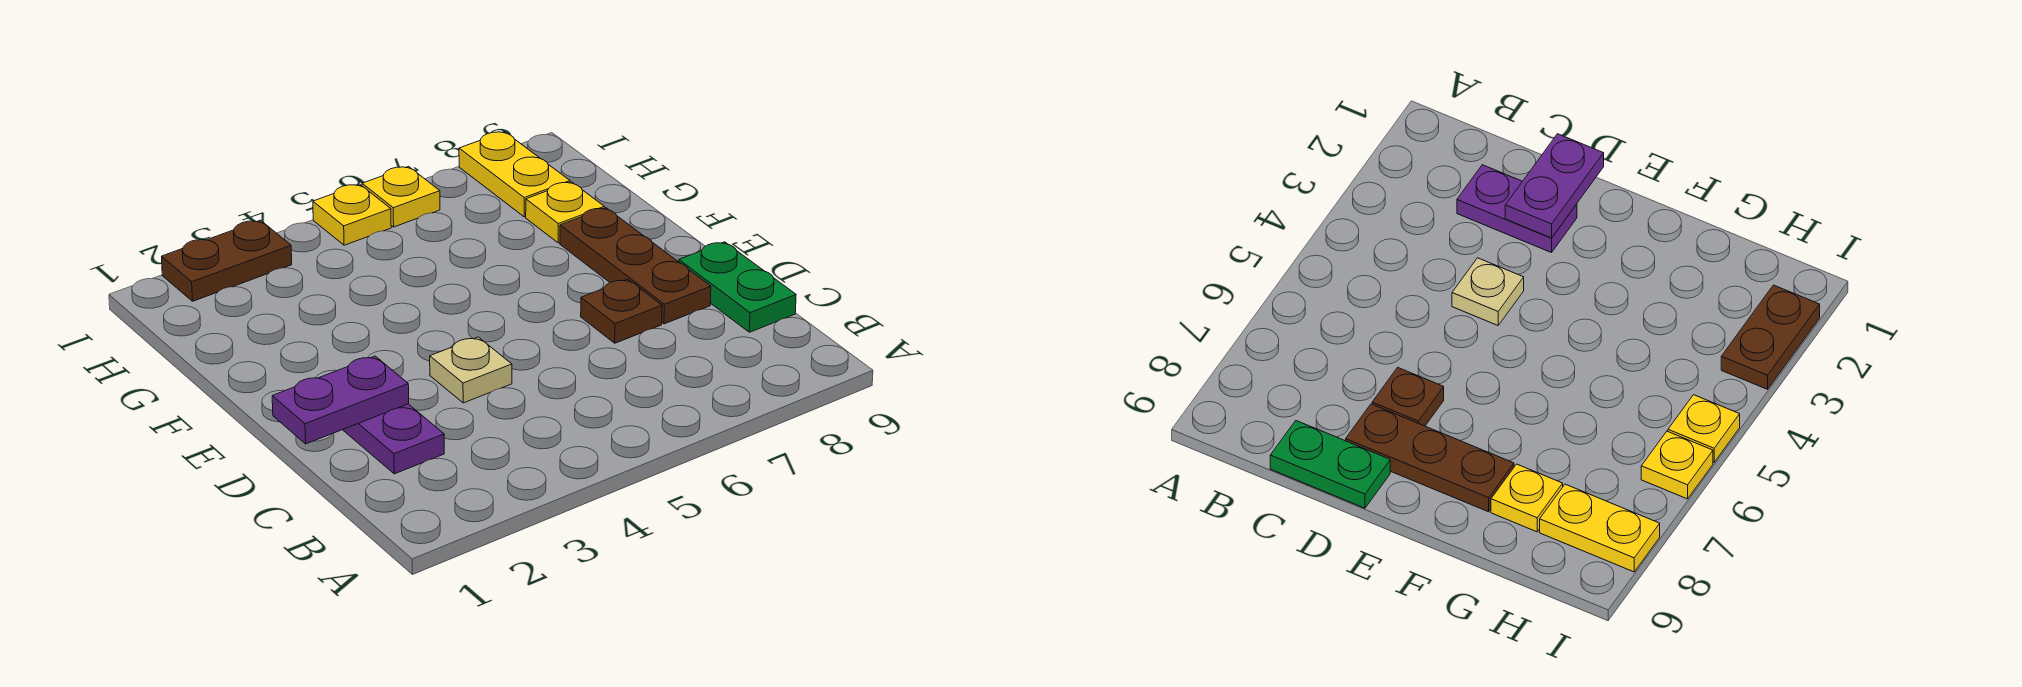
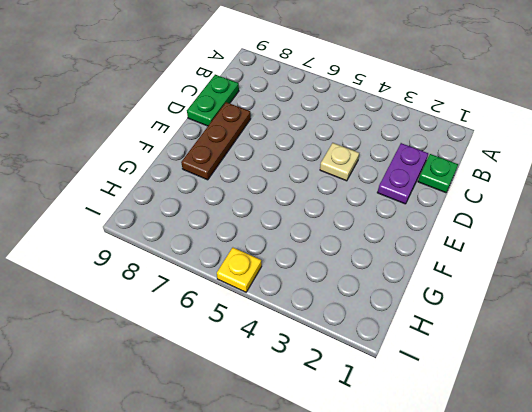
green 1x1 plate [418,154,458,193] -> none
none -> brown 1x1 plate [581,279,662,343]
none -> yellow 1x1 plate [526,182,604,243]

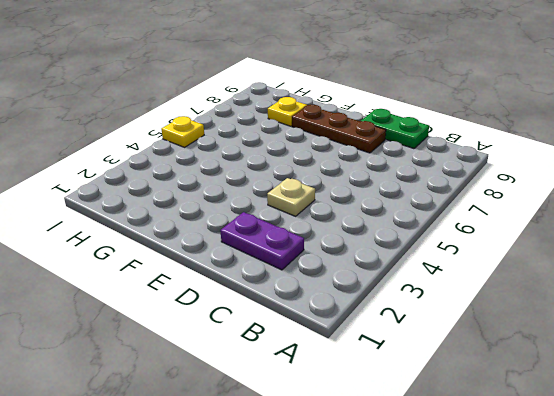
none -> brown 1x1 plate [581,279,662,343]
none -> yellow 1x2 plate [459,132,570,217]

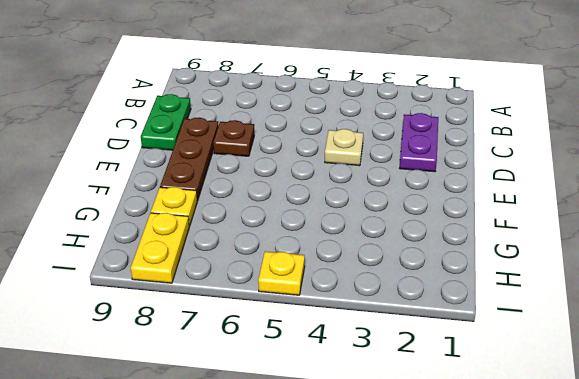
none -> brown 1x2 plate [162,220,292,301]
none -> yellow 1x1 plate [362,167,440,227]

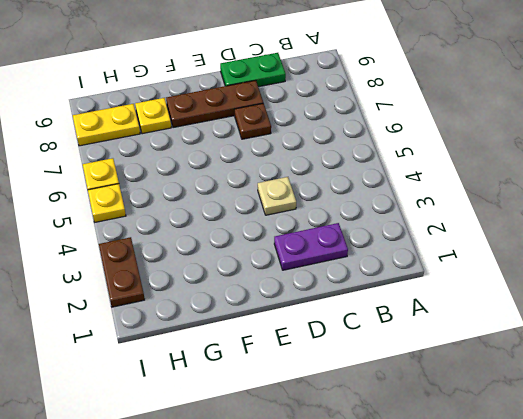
none -> purple 1x2 plate [272,356,409,444]

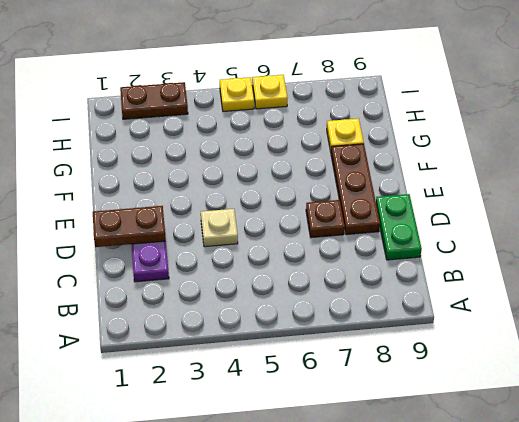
brown 1x2 plate [93,206,166,247] -> purple 1x2 plate [272,356,409,444]
none -> yellow 1x2 plate [459,132,570,217]

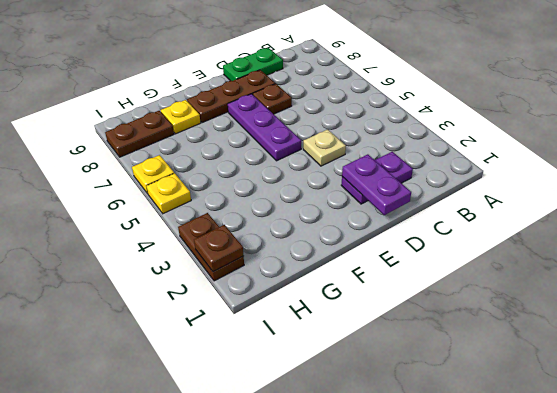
purple 1x3 plate [228,94,301,161] -> none
brown 1x2 plate [105,111,174,157] -> yellow 1x2 plate [459,132,570,217]
brown 1x1 plate [194,225,244,272] -> none

